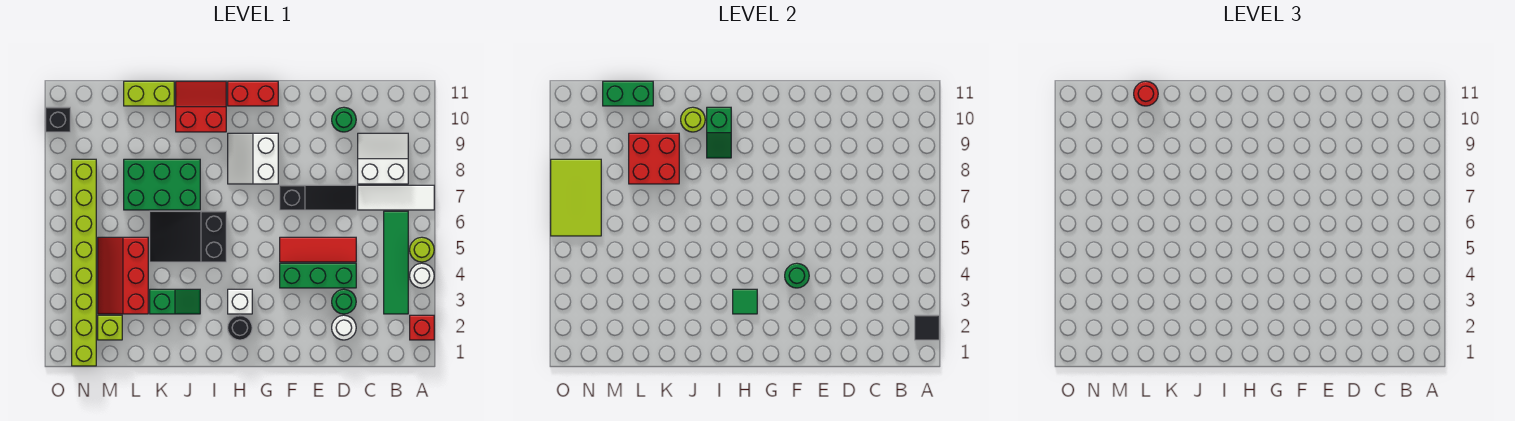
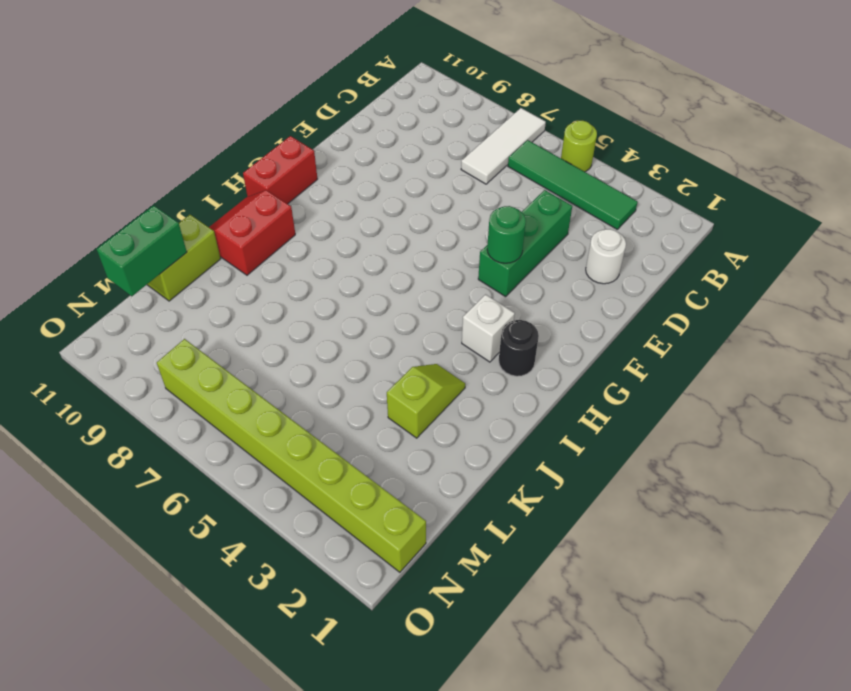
lime 1x2 slope [387,364,465,438] -> green 1x2 slope [150,289,200,314]
none -> red 1x1 brick [410,315,434,340]
none -> white 1x1 round brick [410,263,434,288]
none -> white 2x2 slope [358,133,408,184]
none -> green 1x1 round brick [332,289,356,314]

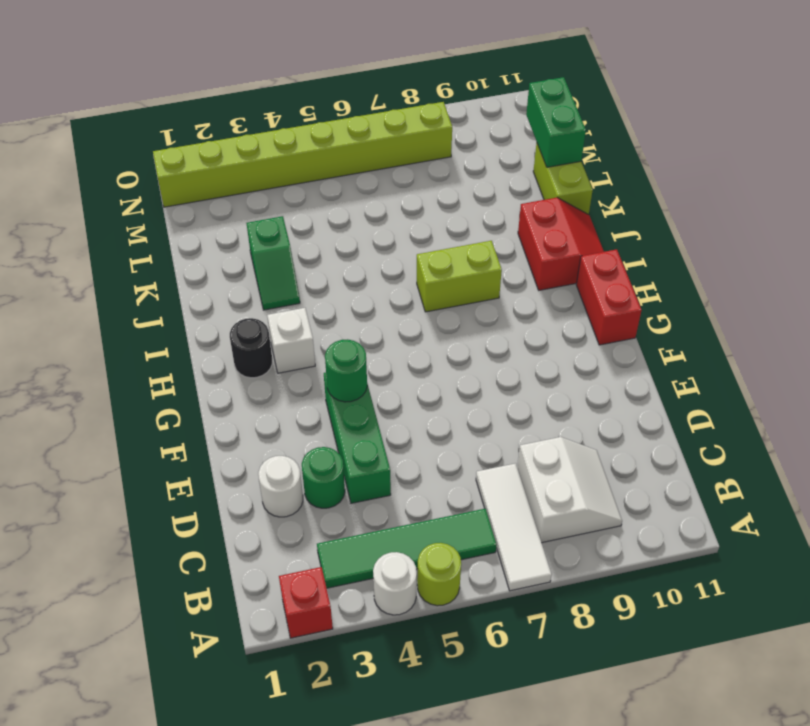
lime 1x2 brick [417,241,502,312] -> none
none -> red 1x3 tile [280,237,356,262]
none -> black 1x3 slope [280,185,356,210]
none -> green 1x1 round brick [332,107,356,132]
none -> white 2x2 slope [228,133,278,184]

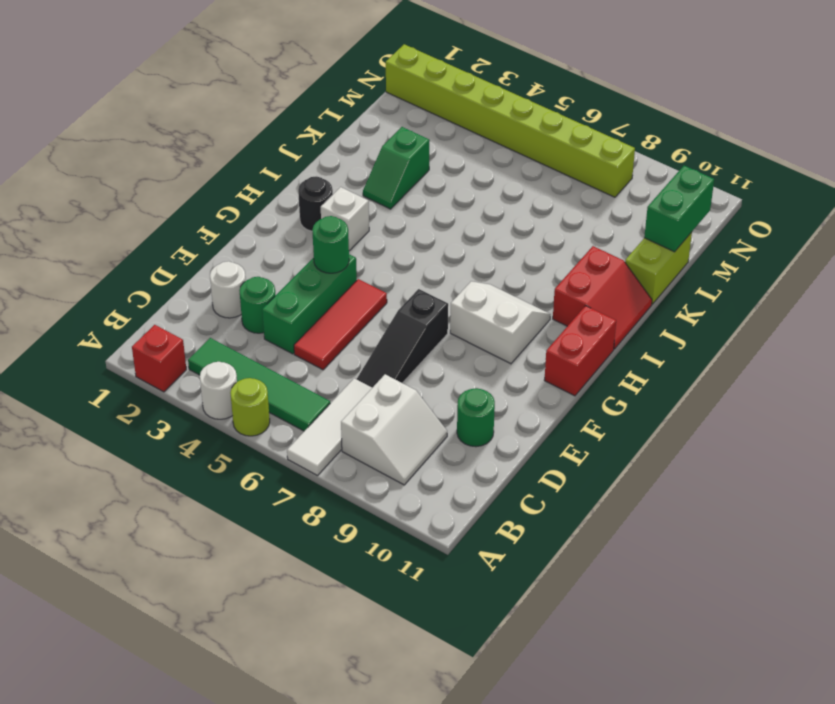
none -> black 2x3 slope [150,211,226,262]
none -> green 2x3 brick [124,159,200,210]
none -> red 2x3 slope [98,237,148,314]
none -> lime 1x1 brick [98,315,122,340]

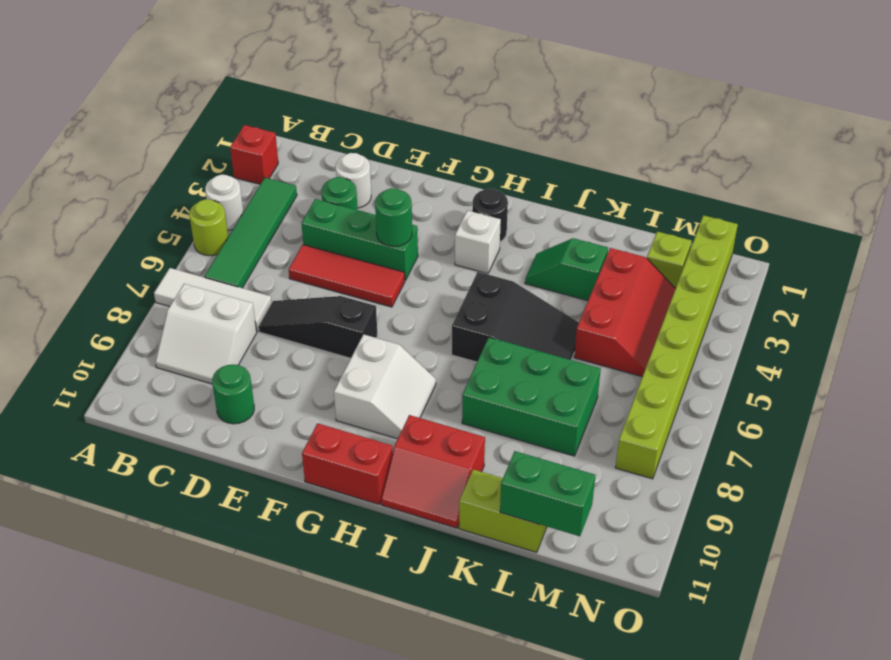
none -> black 1x1 brick [46,107,70,132]
none -> black 1x1 tile [915,315,939,340]
none -> green 1x1 tile [733,289,757,314]
none -> green 1x2 slope [707,107,731,158]

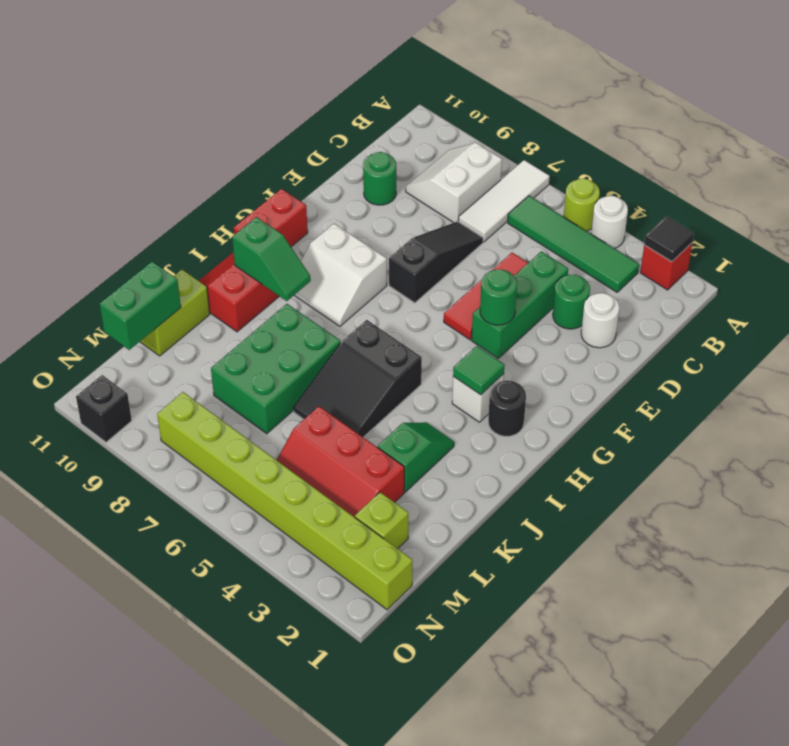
none -> lime 1x1 round brick [681,107,705,132]
none -> red 2x2 brick [629,133,679,184]
none -> lime 2x3 tile [551,159,601,236]
none -> red 1x1 round brick [1134,81,1158,106]

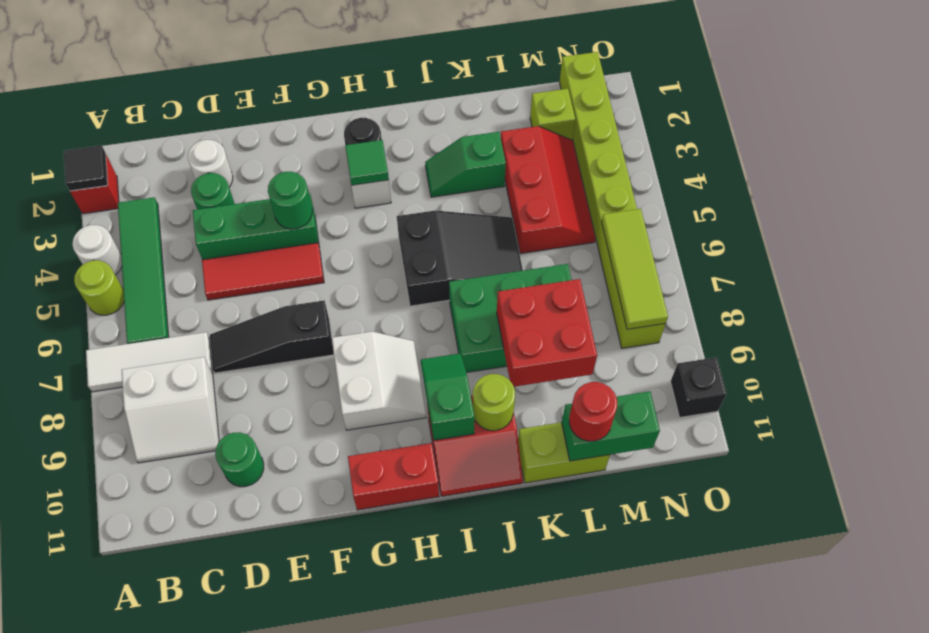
lime 1x3 tile [602,209,668,329] -> lime 2x3 tile [551,159,601,236]

